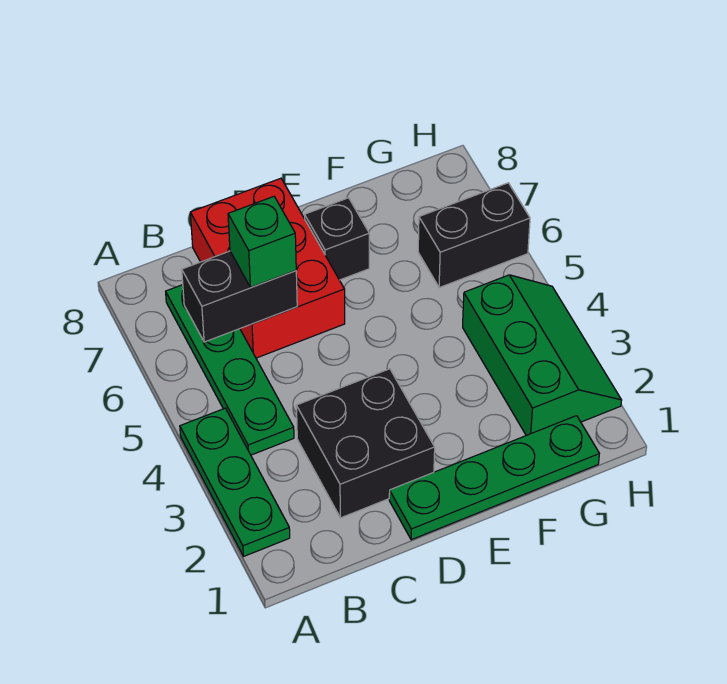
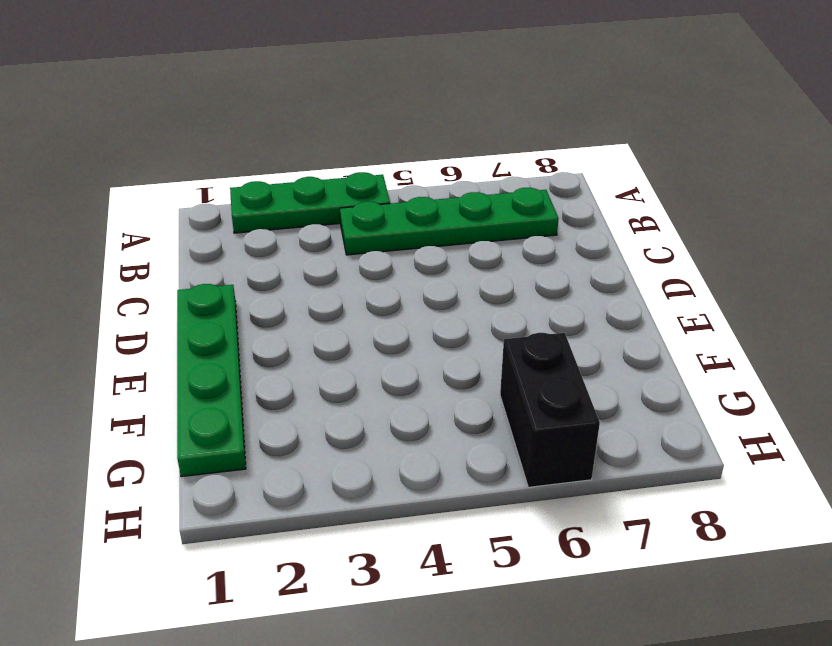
none -> black 2x2 brick [296,369,435,518]
none -> red 2x3 brick [190,178,345,358]

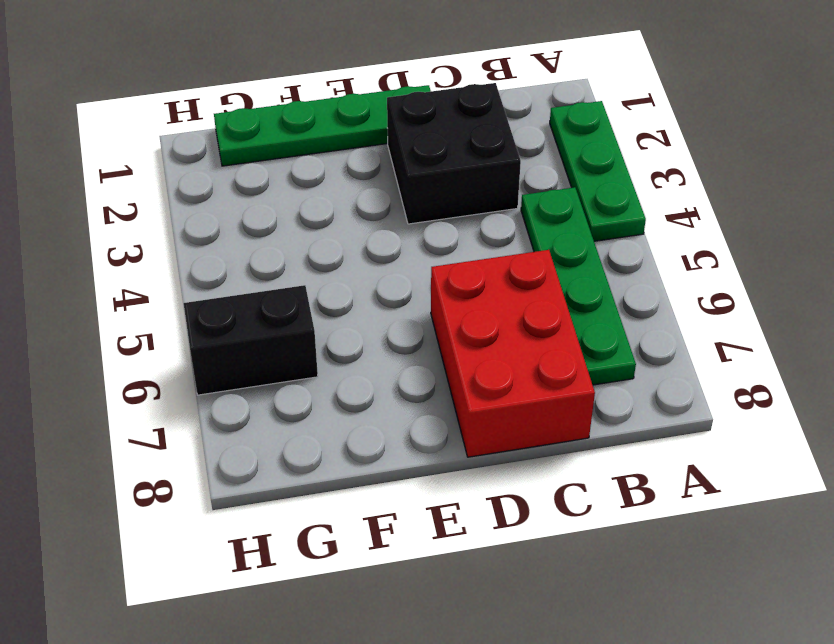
none -> black 1x1 brick [305,198,369,280]
none -> green 2x3 slope [463,275,622,435]

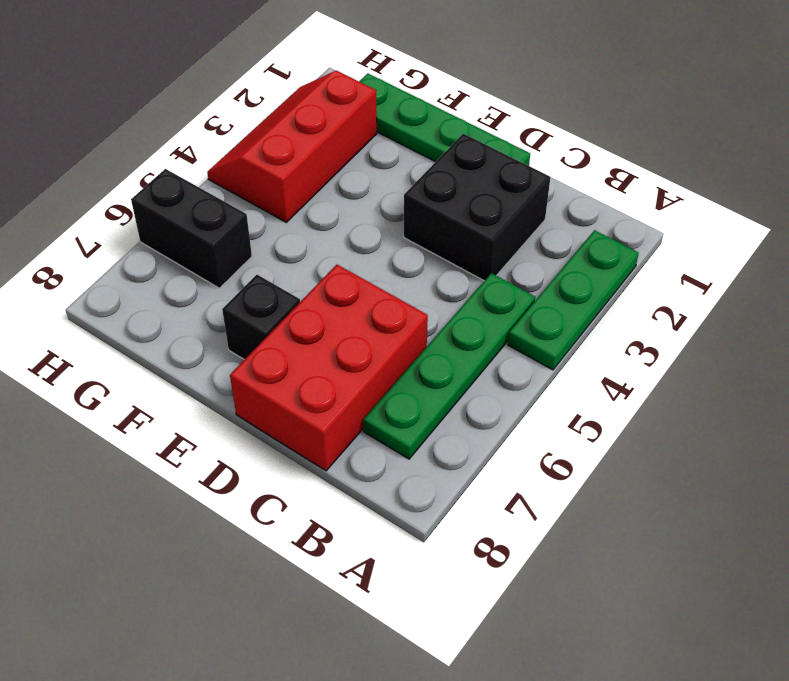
red 2x3 slope [207,70,377,222] -> green 2x3 slope [463,275,622,435]
none -> black 1x2 brick [182,251,297,342]
none -> green 1x1 brick [228,197,296,288]

